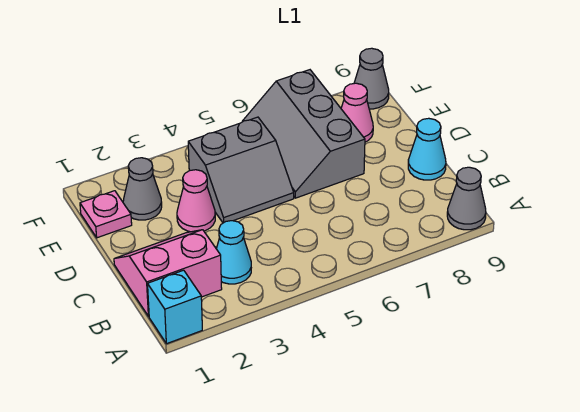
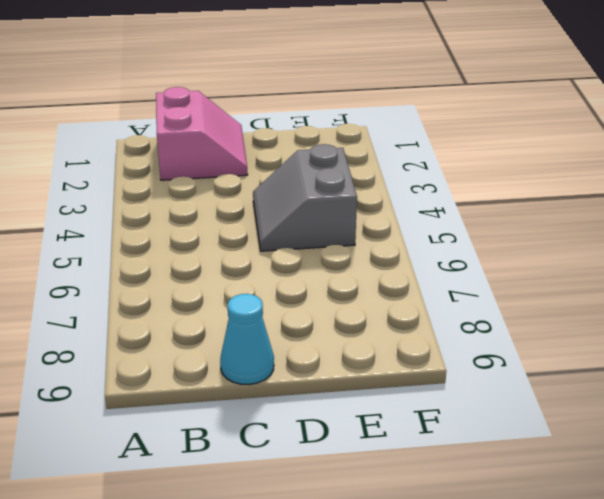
none -> cyan 1x1 brick [148,270,202,344]
none -> grey 1x1 cone [447,167,486,230]
none -> cyan 1x1 cone [217,221,251,284]

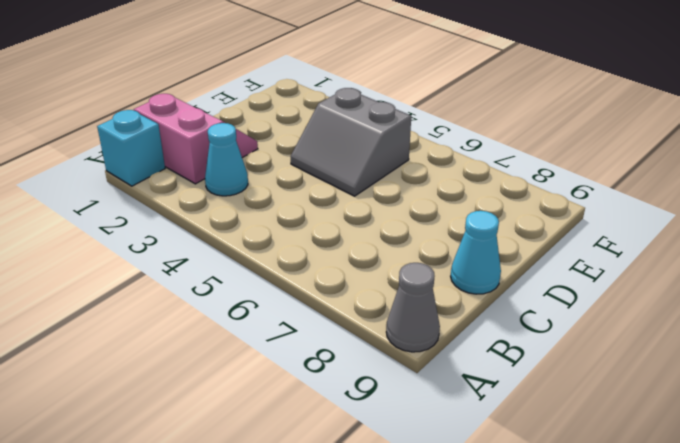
none -> pink 1x1 cone [177,170,215,232]
none -> grey 2x3 slope [242,70,365,198]
none -> pink 1x1 plate [80,191,132,238]

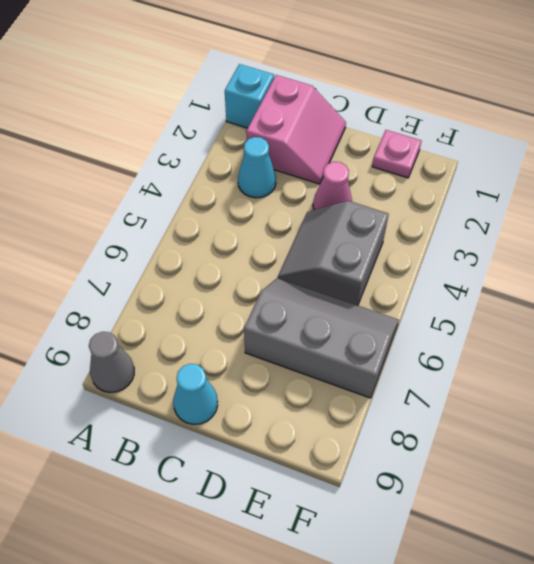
none -> grey 1x1 cone [123,158,162,220]
none -> pink 1x1 cone [341,83,373,142]
none -> grey 1x1 cone [354,48,389,109]

